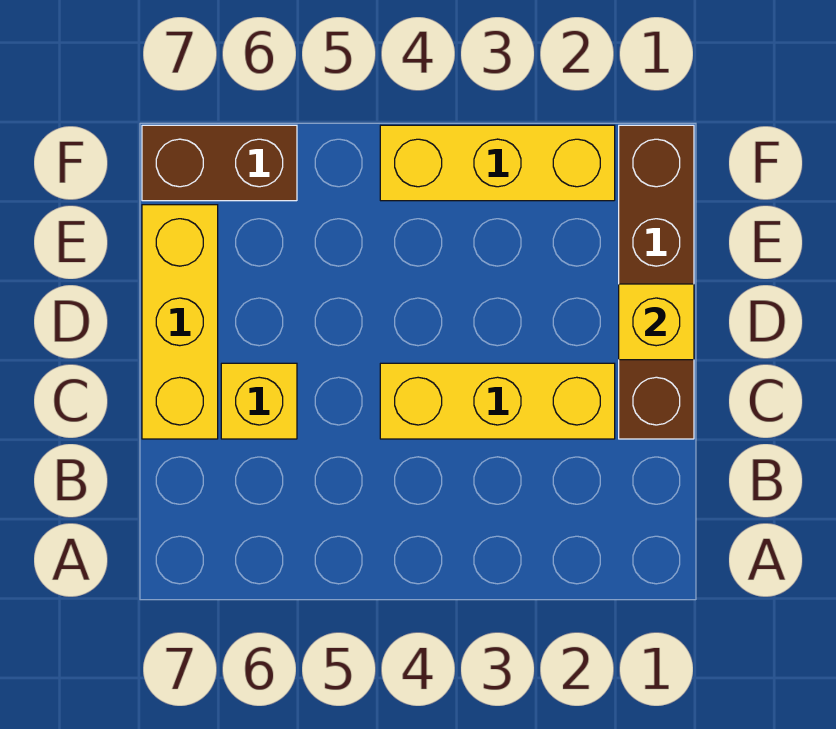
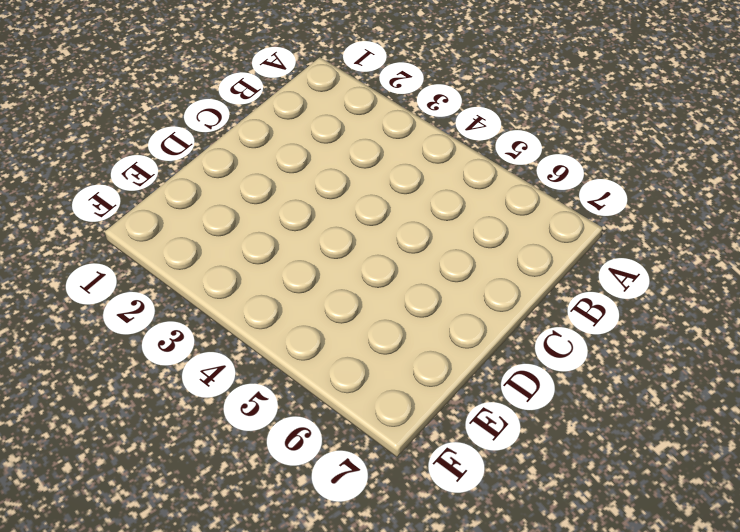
none -> brown 1x4 brick [619,125,694,439]
none -> yellow 1x3 brick [380,363,615,439]

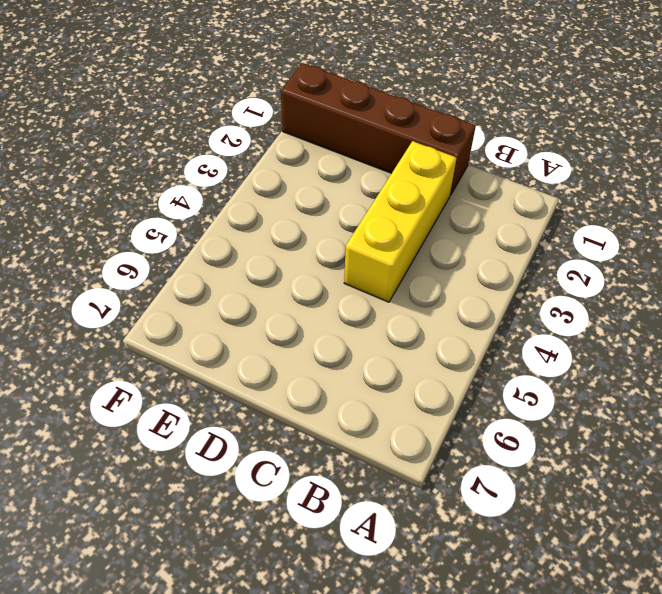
none -> yellow 1x1 brick [221,363,297,439]
none -> yellow 1x3 brick [142,205,218,439]

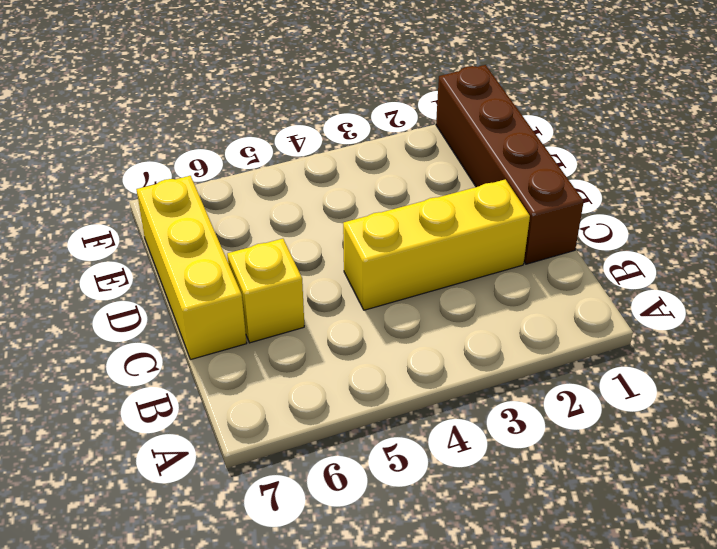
none -> yellow 1x3 brick [380,125,615,201]
none -> brown 1x2 brick [142,125,297,201]

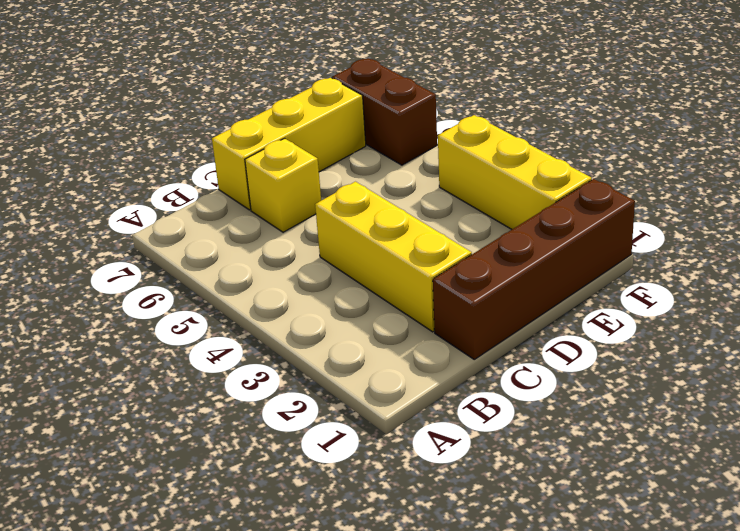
none -> yellow 1x1 brick [619,284,694,360]

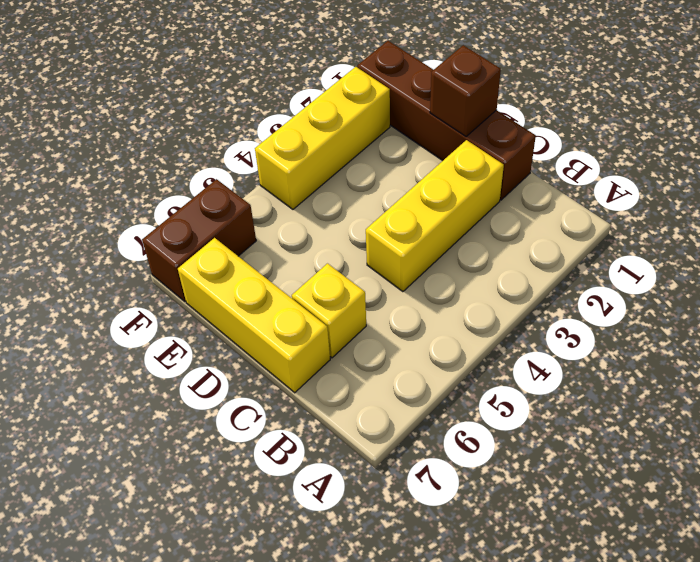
brown 1x1 brick [430,45,501,136] -> yellow 1x1 brick [619,284,694,360]

